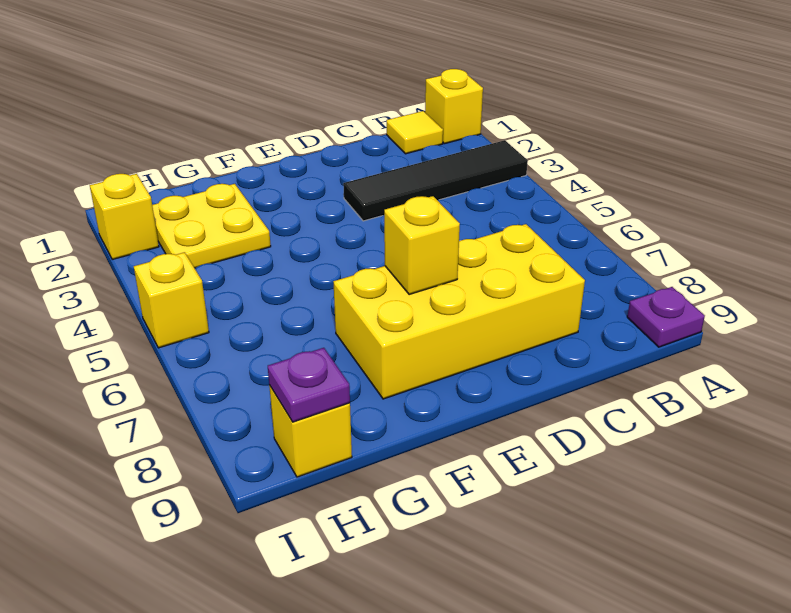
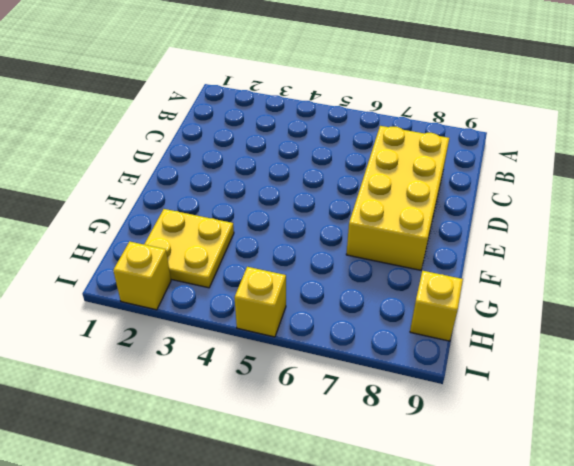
none -> yellow 1x1 brick [425,69,483,144]
none -> black 1x4 tile [343,140,528,221]

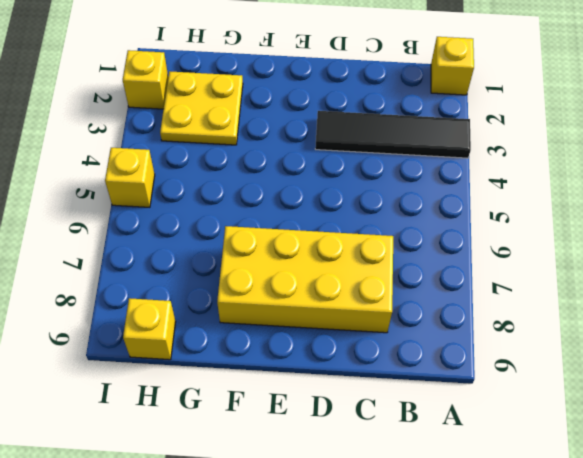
none -> purple 1x1 plate [627,287,705,347]
none -> yellow 1x1 tile [387,111,443,154]

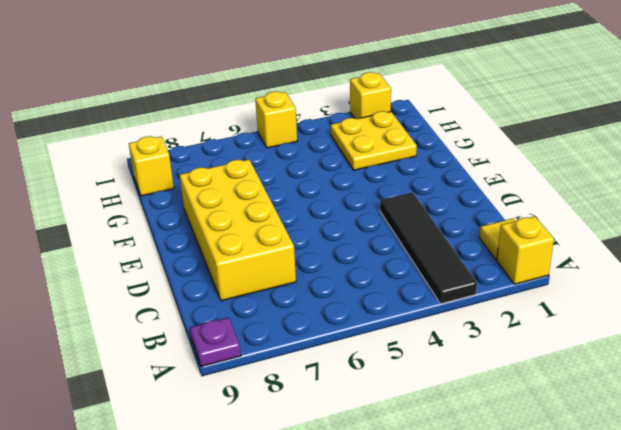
none -> yellow 1x1 brick [384,196,460,295]
none -> purple 1x1 plate [268,348,350,422]

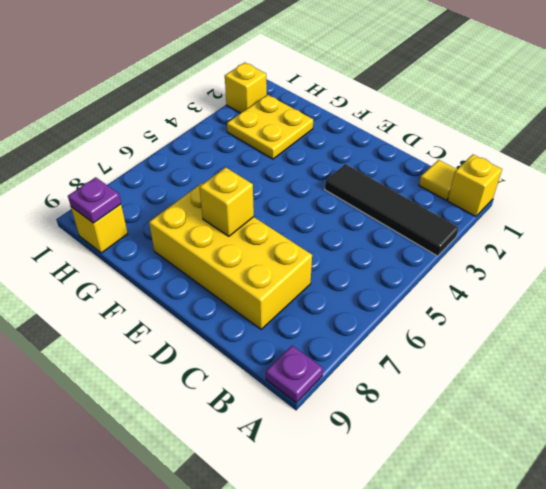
none -> yellow 1x1 brick [134,252,209,348]

